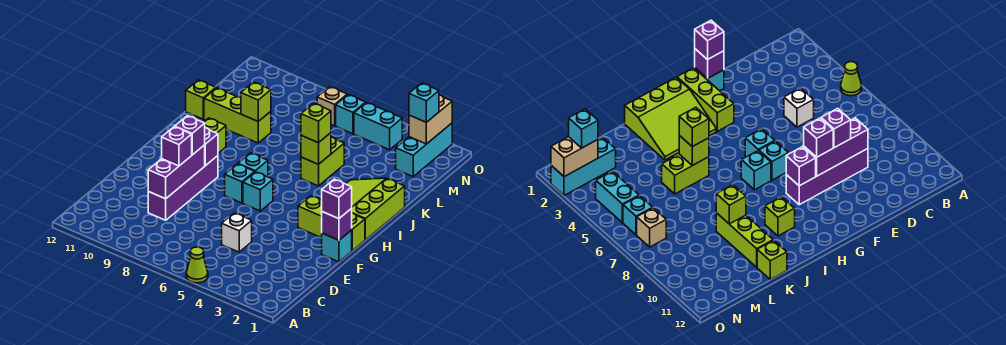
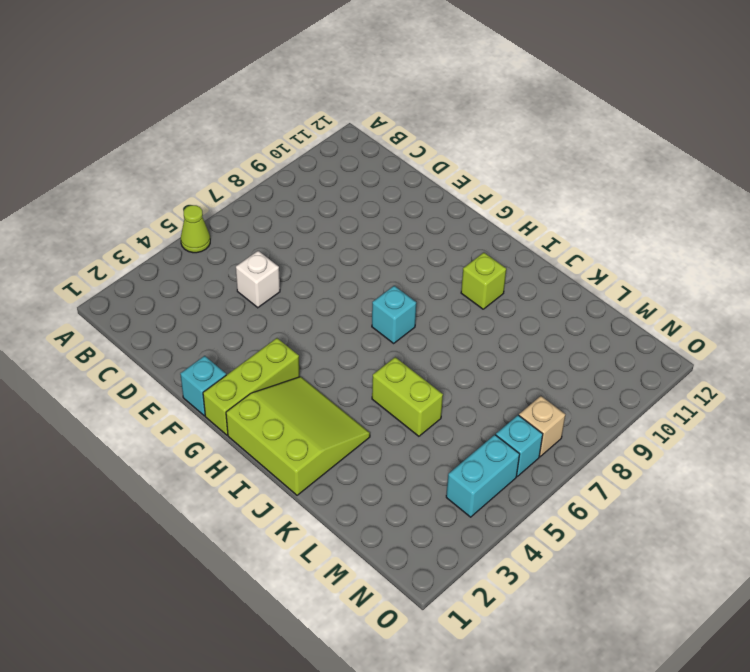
none -> purple 1x4 brick [148,156,218,220]
none -> cyan 1x1 brick [243,172,273,211]
none -> cyan 1x1 brick [225,164,255,203]

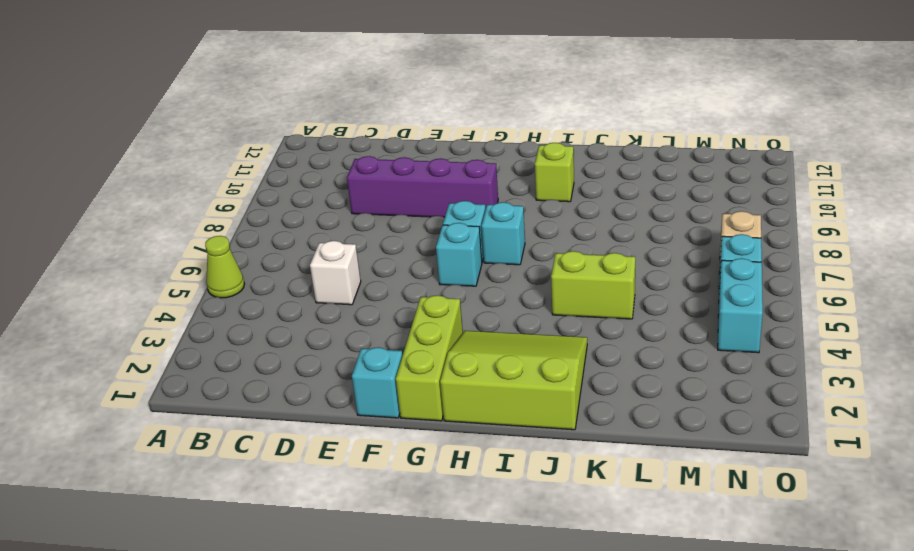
none -> lime 1x3 brick [204,88,271,143]
none -> lime 1x1 brick [186,80,216,119]
none -> cyan 1x3 brick [396,123,452,177]

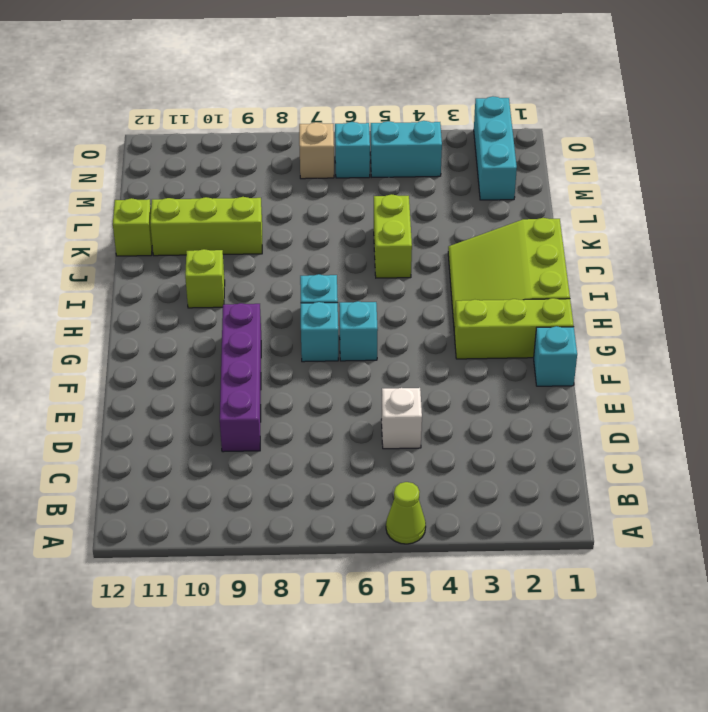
none -> purple 1x3 brick [148,145,205,199]
none -> purple 1x1 brick [322,209,352,240]
none -> purple 1x1 brick [205,128,218,166]

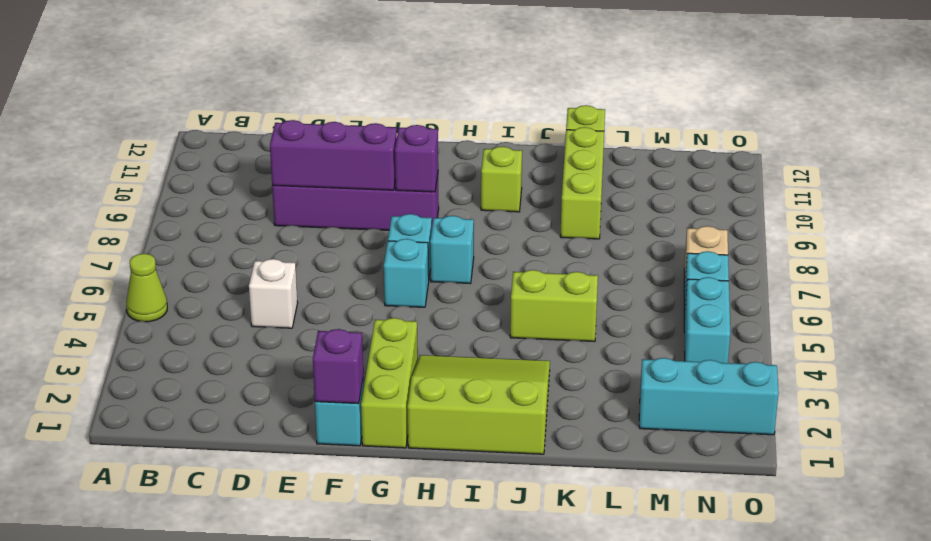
none -> lime 1x1 brick [301,133,331,164]
none -> lime 1x1 brick [241,82,271,121]
none -> tan 1x2 brick [409,95,452,144]

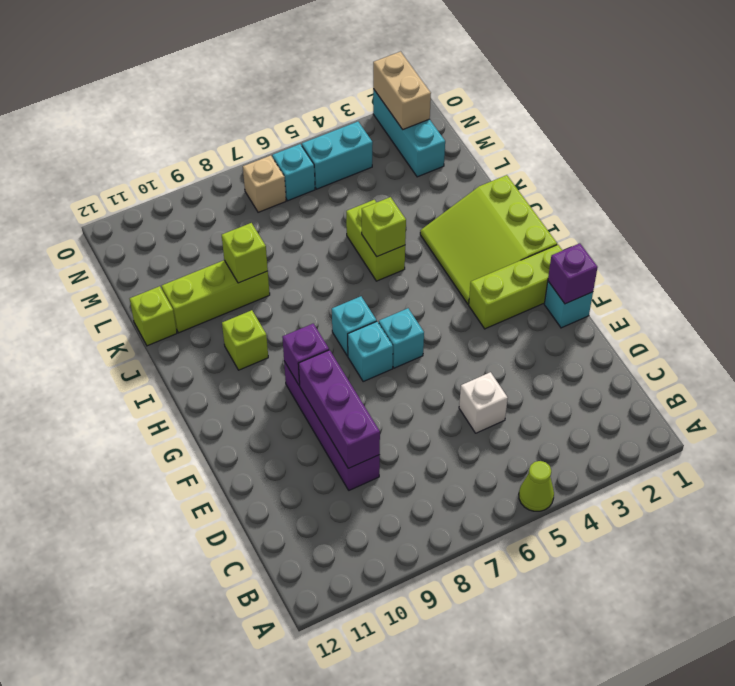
none -> purple 1x1 brick [162,127,192,166]
none -> purple 1x1 brick [322,179,352,219]
none -> purple 1x1 brick [175,116,205,155]

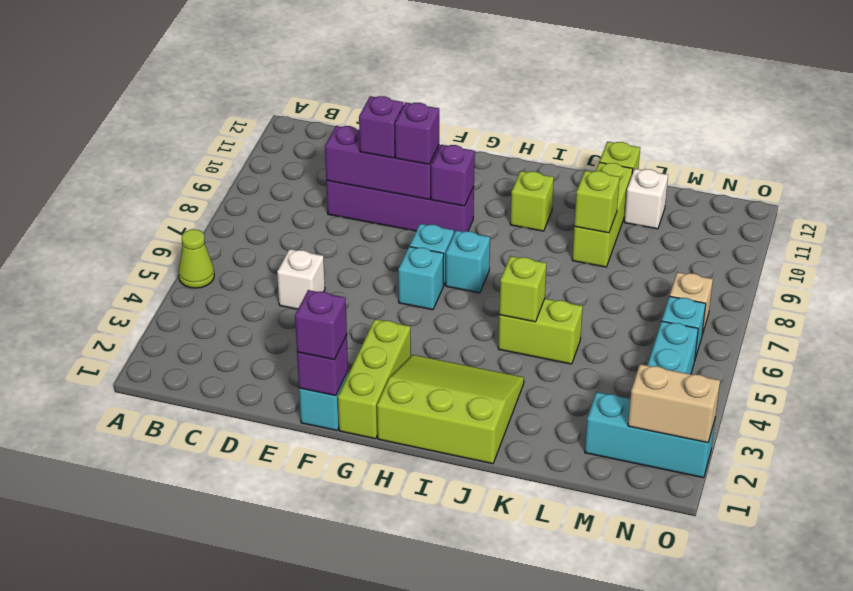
white 1x1 brick [624,169,668,229] -> none
none -> lime 1x1 brick [301,103,331,143]
none -> cyan 1x1 brick [409,83,439,122]

